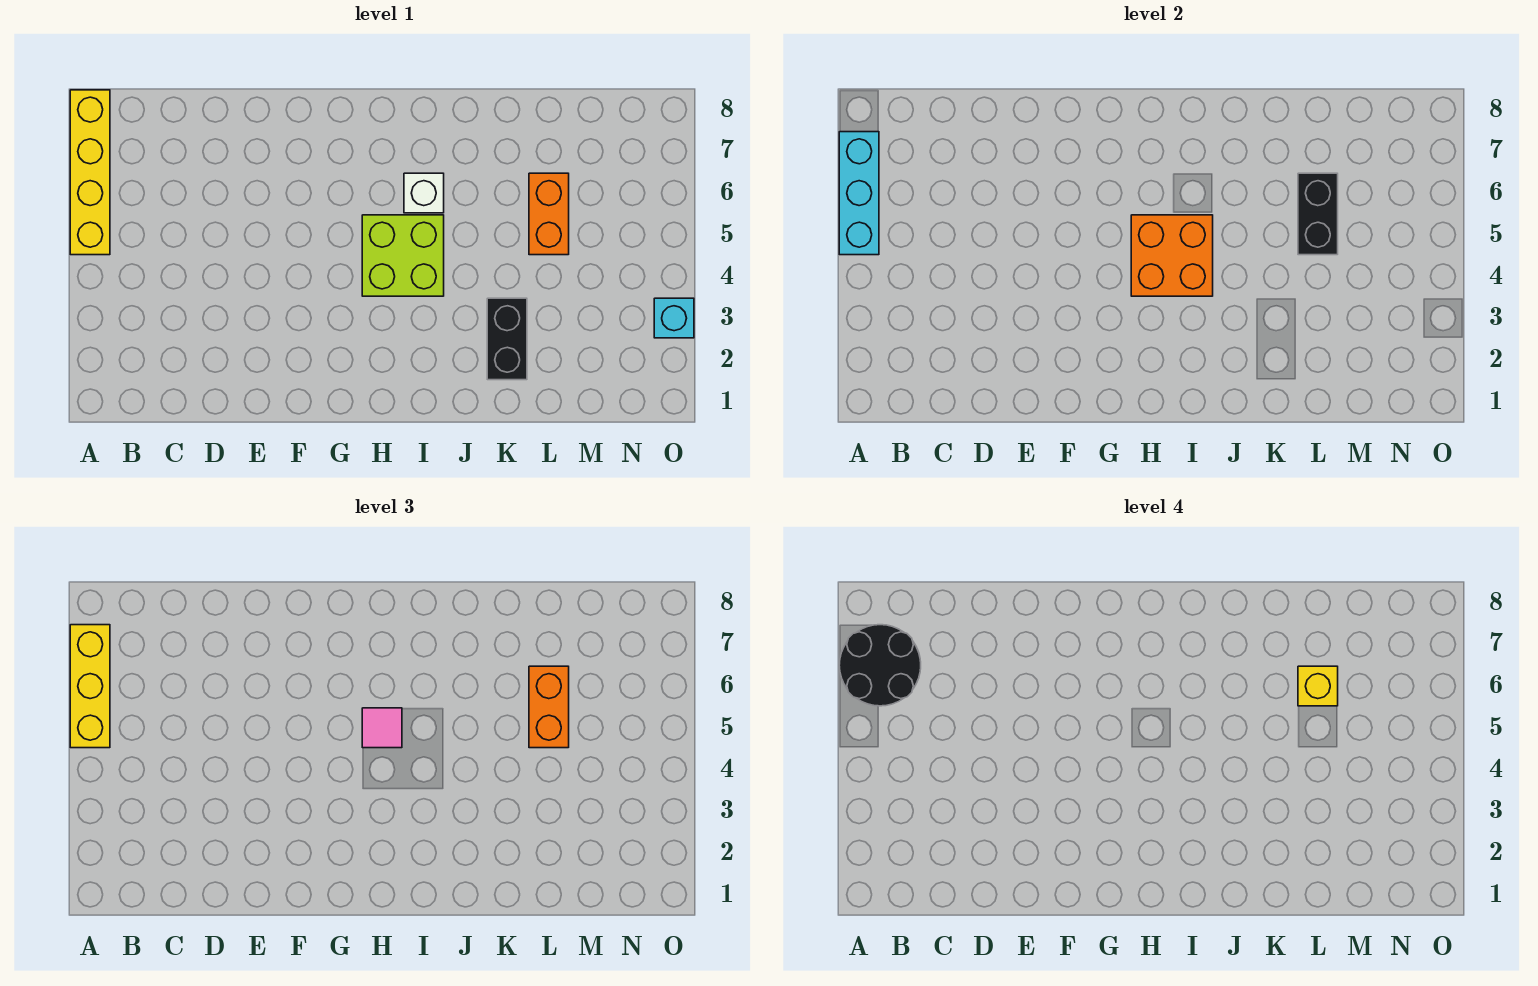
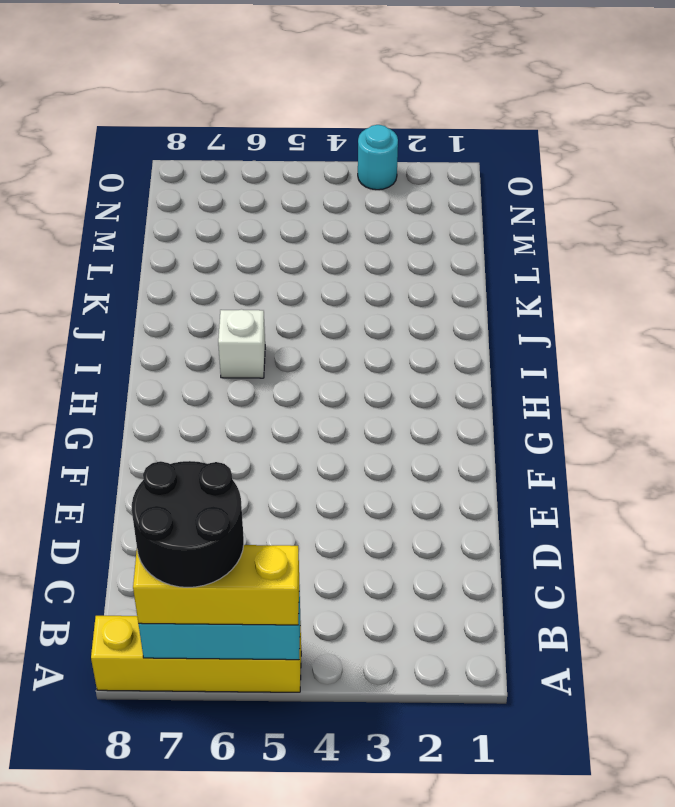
cyan 1x1 round brick [358,125,398,190] -> cyan 1x1 brick [654,298,694,338]
none -> lime 2x2 brick [362,215,444,296]
none -> black 1x2 brick [487,298,527,380]
none -> orange 1x2 brick [529,173,569,255]

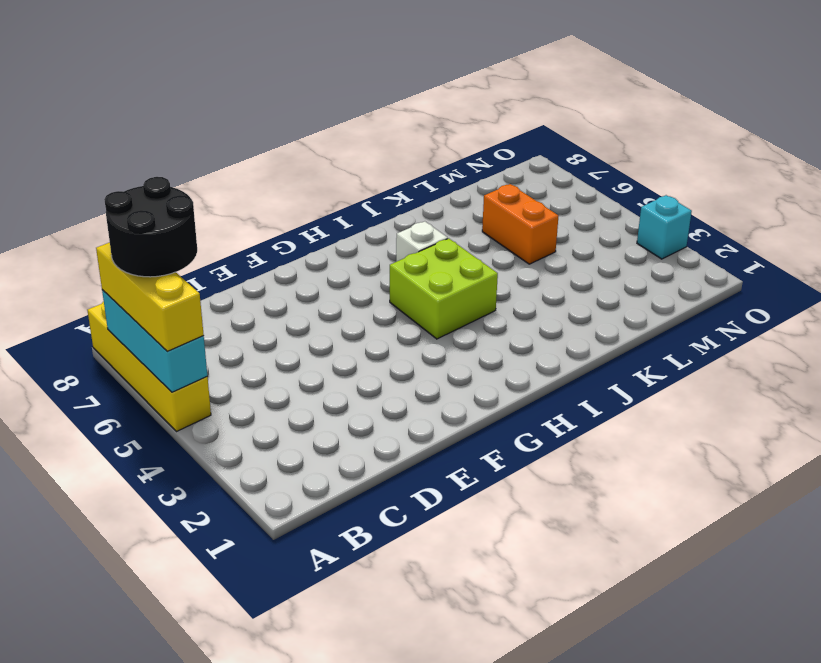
none -> black 1x2 brick [487,298,527,380]
none -> orange 2x2 brick [1131,215,1213,296]
none -> black 1x2 brick [1298,173,1338,255]

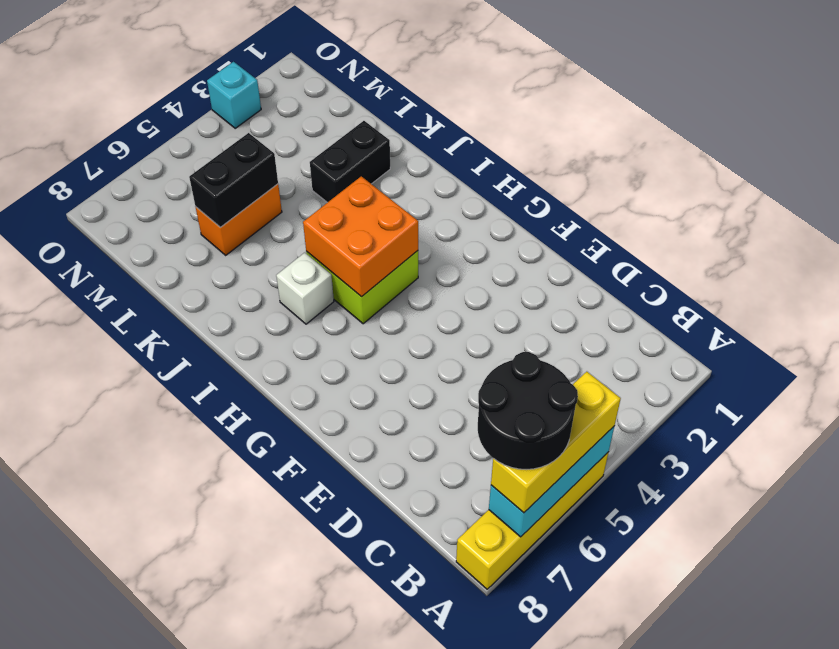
none -> pink 1x1 tile [362,708,402,748]
none -> orange 1x2 brick [529,666,569,748]
none -> yellow 1x1 brick [1298,666,1338,706]

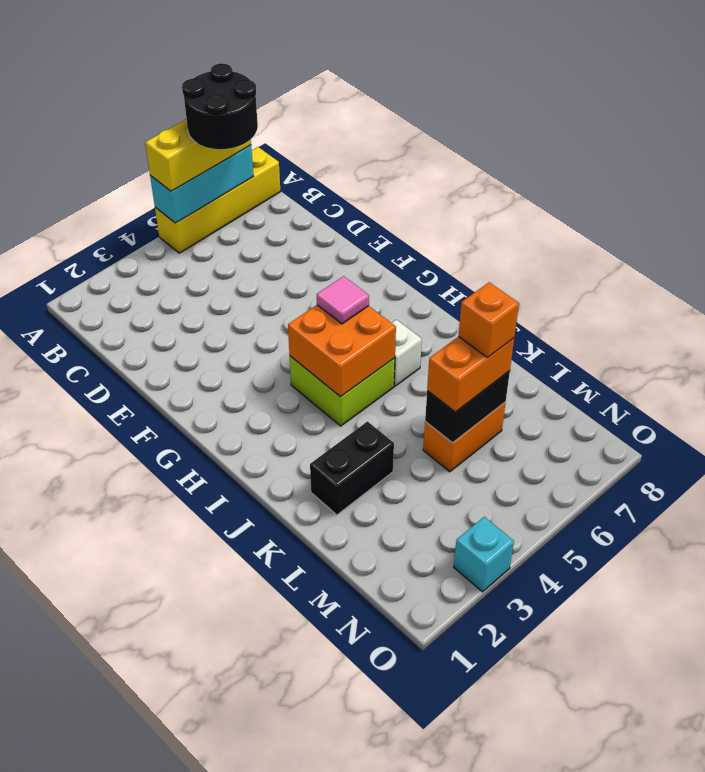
orange 1x1 brick [458,282,519,357] -> yellow 1x1 brick [1298,666,1338,706]

